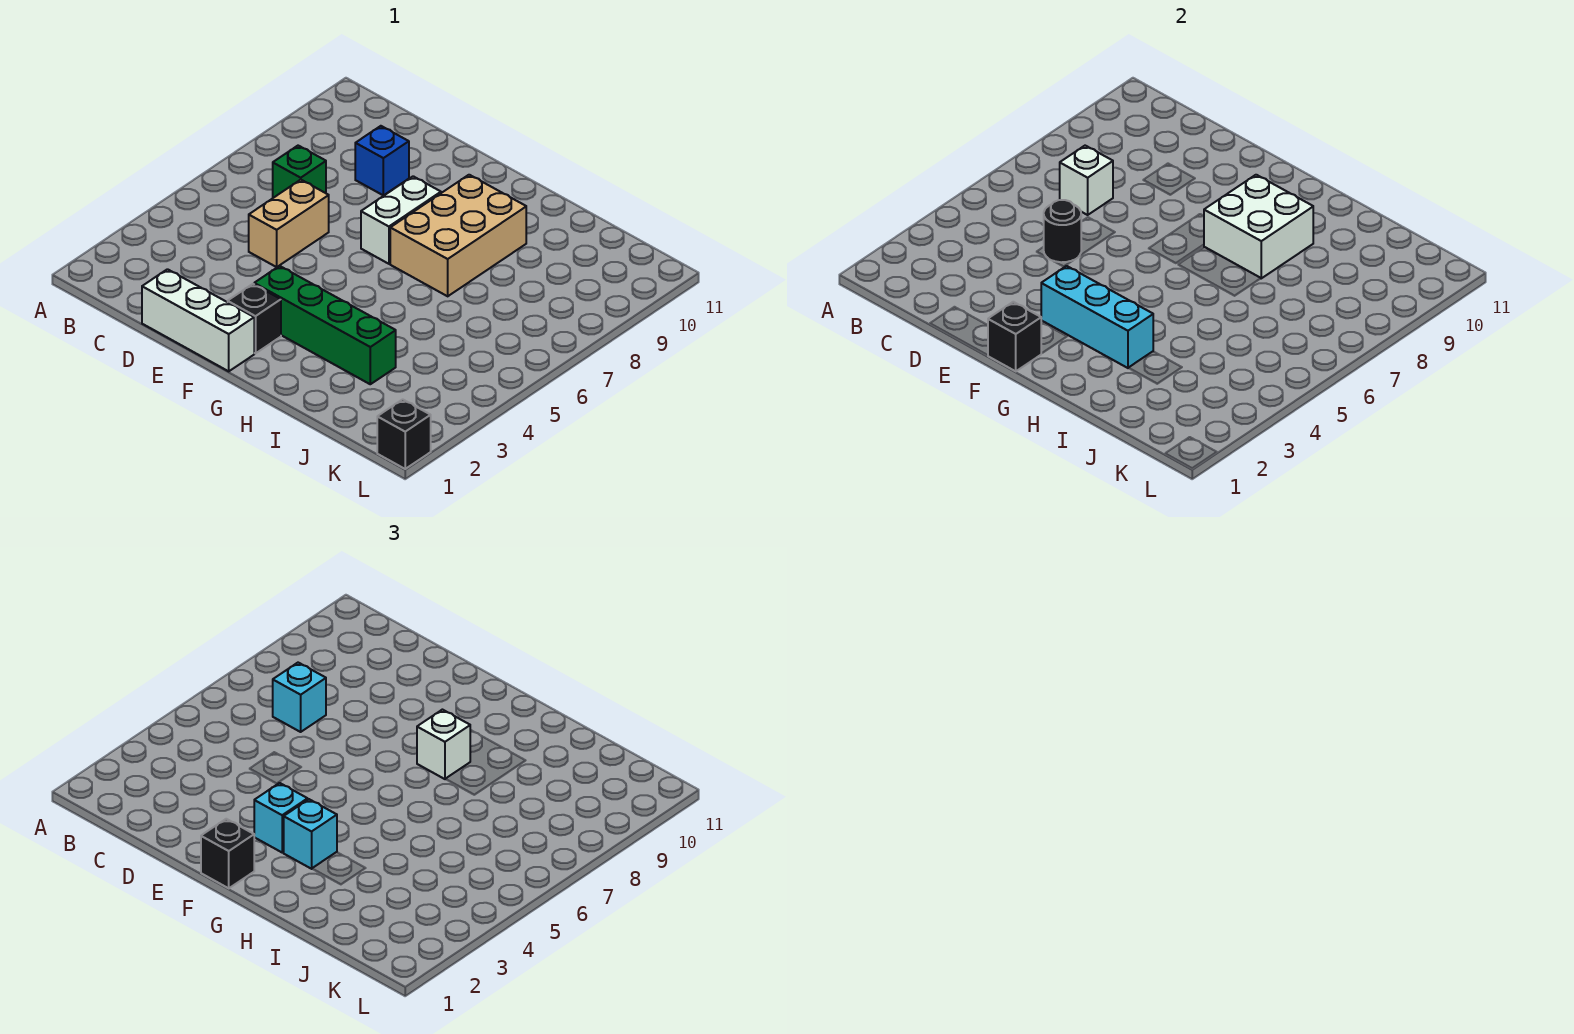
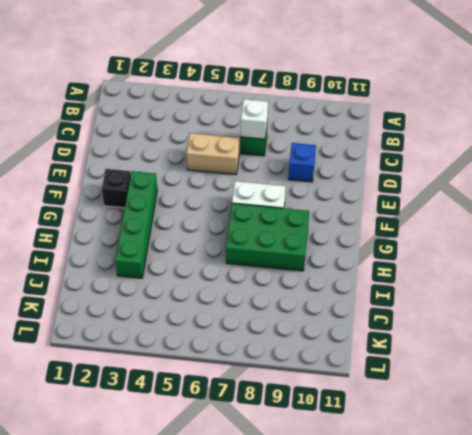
green 2x3 brick [226,203,309,271] -> tan 2x3 brick [390,175,526,296]
none -> white 1x3 brick [142,269,254,371]
none -> black 1x1 brick [377,399,431,469]
none -> black 1x1 round brick [1044,200,1081,262]

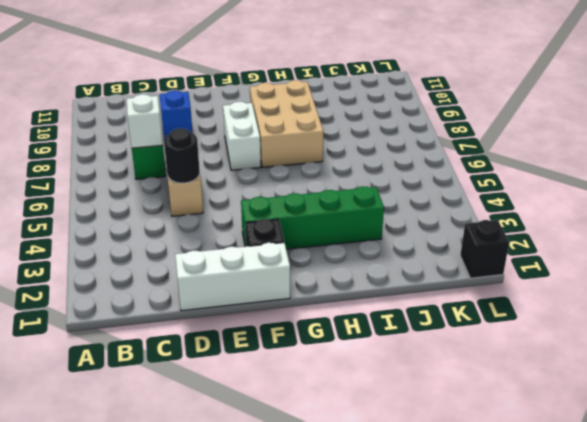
none -> black 1x1 brick [988,302,1042,371]
none -> cyan 1x3 brick [1041,266,1153,368]
none -> white 2x2 brick [1204,175,1313,278]

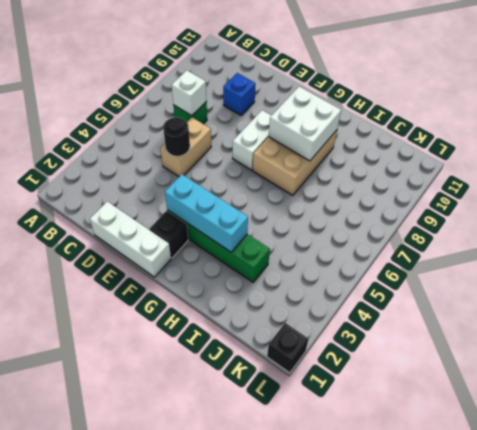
none -> black 1x1 brick [988,302,1042,371]
none -> cyan 1x1 brick [273,663,326,732]
none -> black 1x1 brick [201,819,254,888]

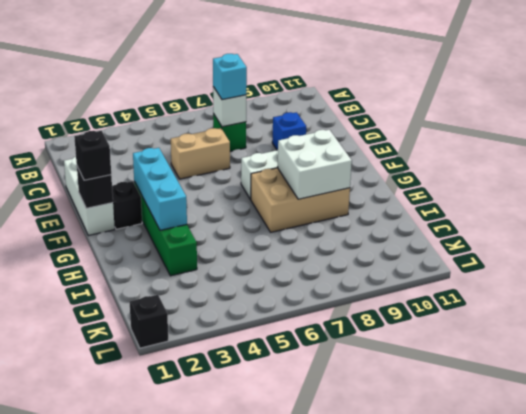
none -> black 1x1 round brick [1044,200,1081,262]
none -> cyan 1x1 brick [254,783,308,852]
none -> cyan 1x1 brick [284,799,337,869]

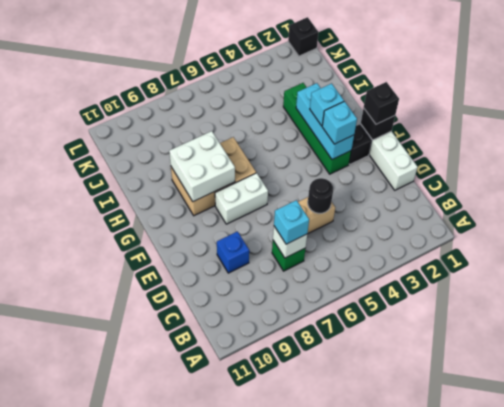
none -> white 1x1 brick [417,710,470,779]

